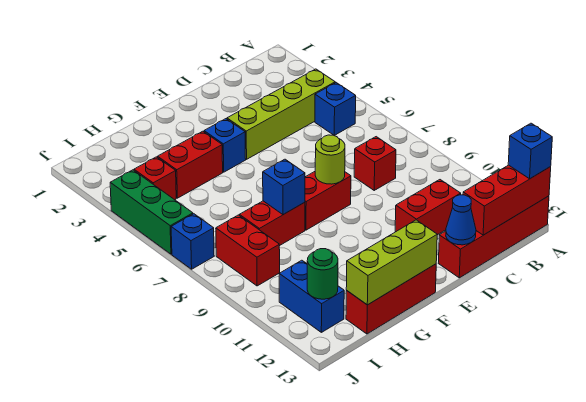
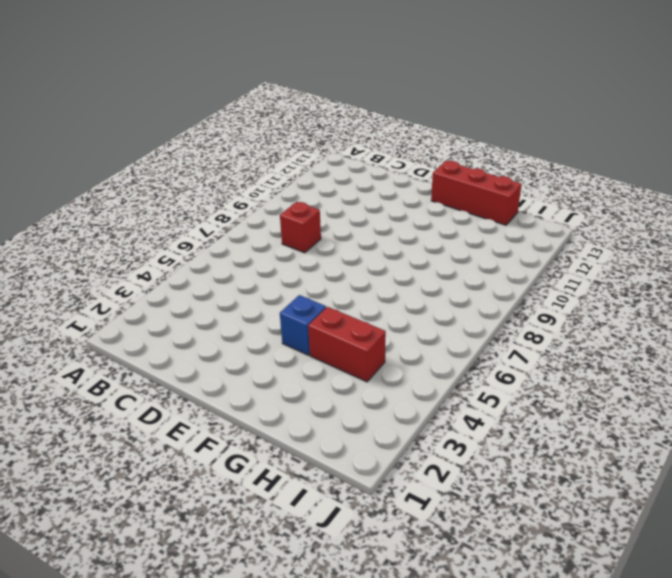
none -> red 1x4 brick [438,196,549,278]
none -> lime 1x4 brick [227,69,335,159]
none -> blue 1x1 brick [315,83,356,135]

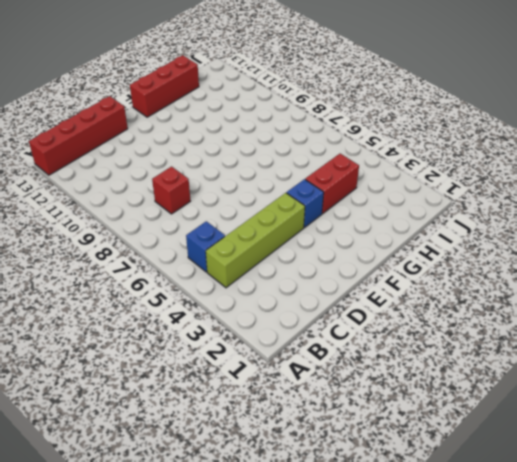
none -> red 1x2 brick [395,180,461,235]
none -> red 1x2 brick [305,172,351,230]
none -> red 1x2 brick [239,201,305,246]

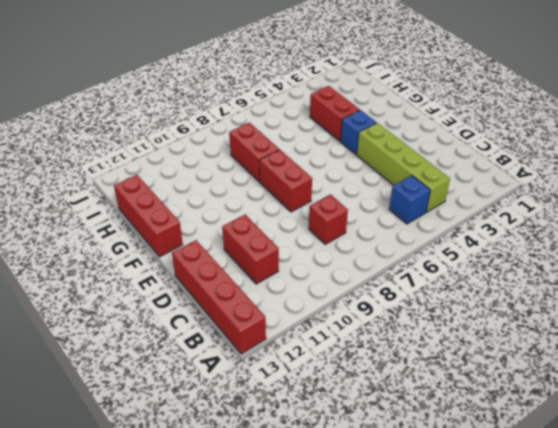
none -> red 1x1 brick [134,157,176,200]
none -> red 1x2 brick [216,215,280,286]
none -> blue 1x2 brick [279,260,344,332]

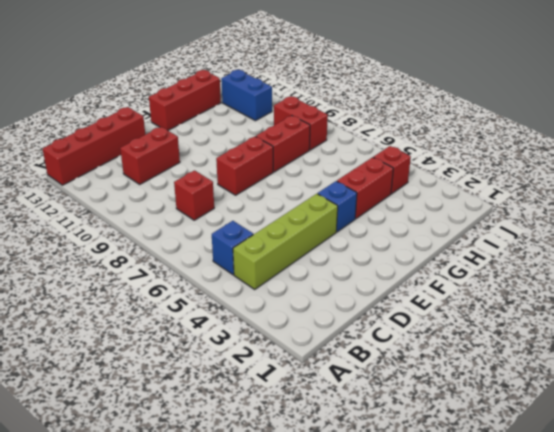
none -> green 1x3 brick [110,170,193,254]
none -> blue 1x1 brick [171,214,214,269]
none -> red 1x3 brick [463,165,551,235]

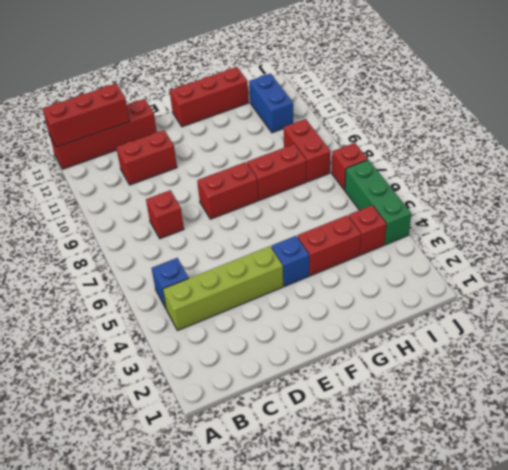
red 1x1 brick [332,143,368,190] -> blue 1x1 brick [171,214,214,269]
none -> blue 1x1 cone [446,195,476,245]
none -> lime 1x1 round brick [315,135,345,184]
none -> lime 1x3 brick [346,220,437,305]

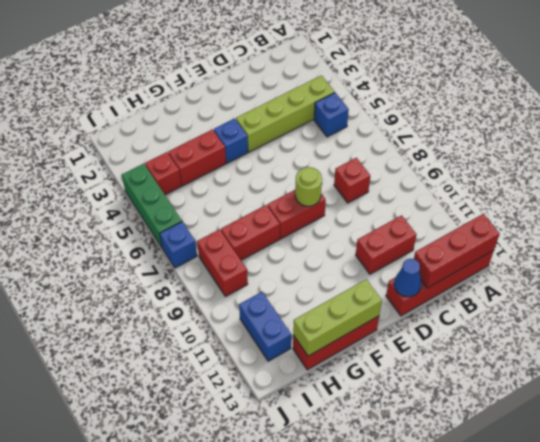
none -> blue 1x1 brick [263,159,305,215]
none -> green 1x1 round brick [307,249,338,299]
none -> blue 1x1 brick [508,123,552,179]

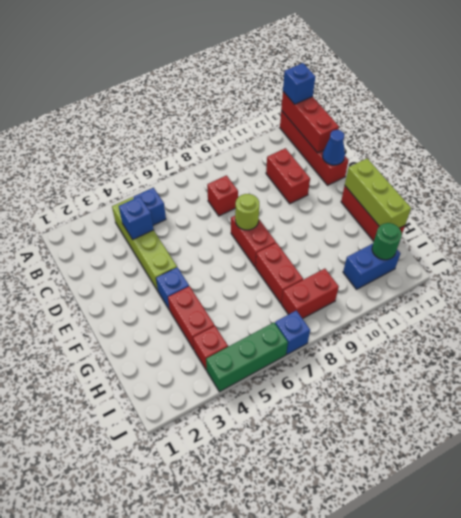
blue 1x1 brick [119,197,154,239] -> blue 1x1 brick moved to [263,159,305,215]

